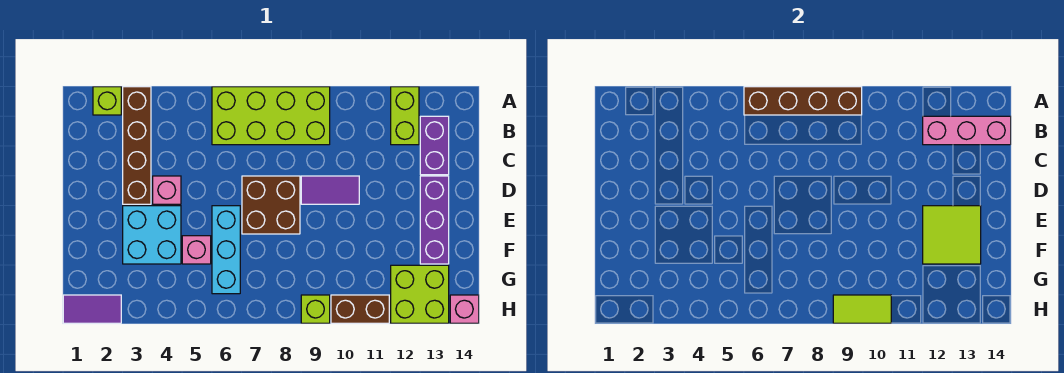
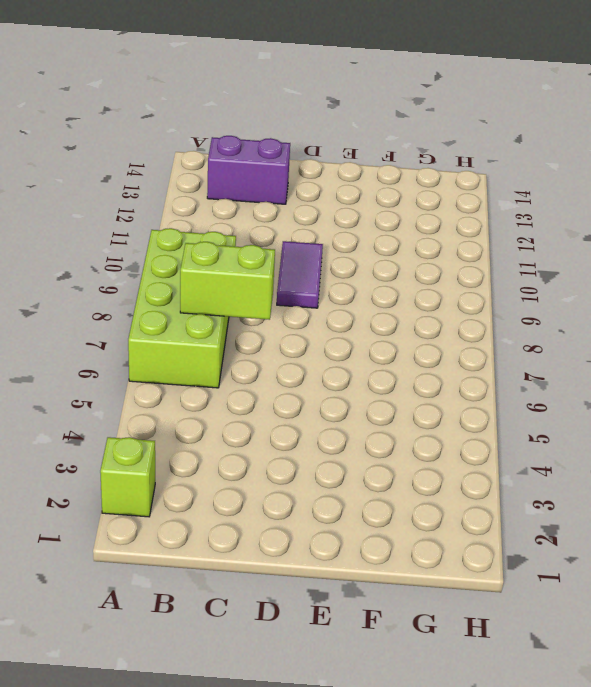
lime 1x2 brick [180,242,275,320] -> lime 1x2 brick moved to [391,87,419,145]
none -> brown 1x4 brick [123,87,151,204]
none -> pink 1x1 brick [153,176,181,204]
none -> brown 2x2 brick [242,176,300,234]

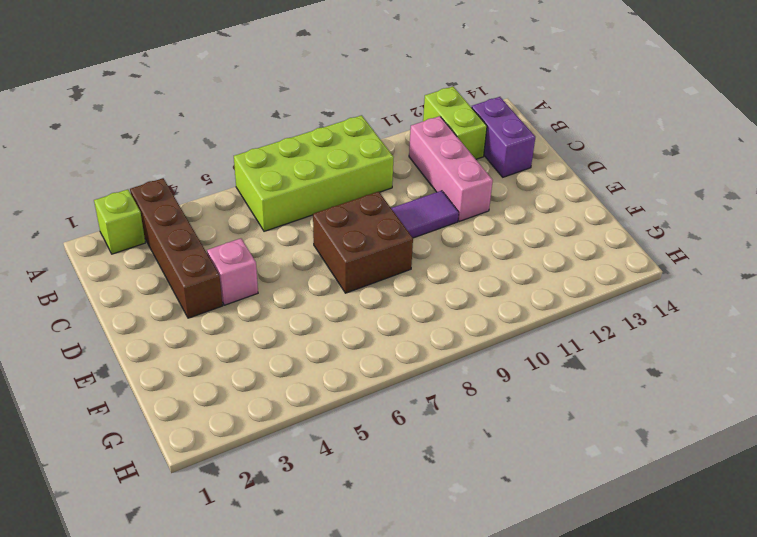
pink 1x3 brick [409,116,493,221] -> pink 1x3 brick turned to [923,116,1011,145]
none -> purple 1x3 brick [420,176,449,264]
none -> cyan 2x2 brick [123,206,181,264]
none -> cyan 1x3 brick [212,206,240,294]

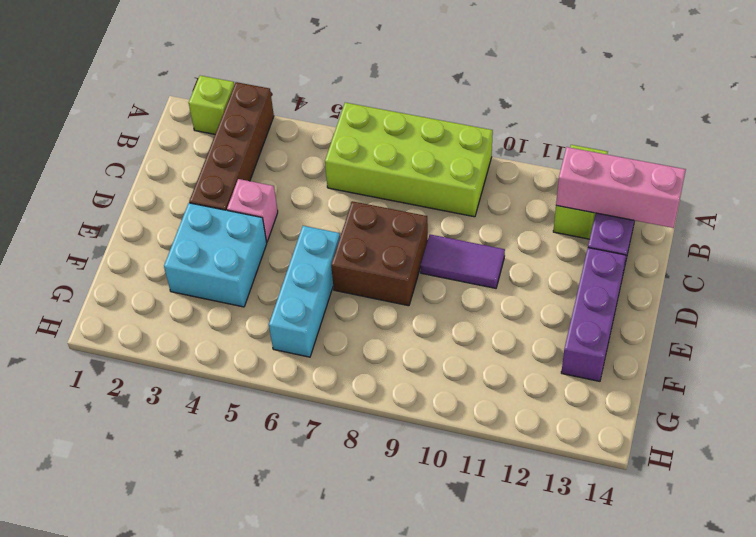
none -> pink 1x1 brick [182,236,211,264]
none -> lime 2x2 brick [391,265,449,323]
none -> purple 1x2 tile [63,295,121,323]

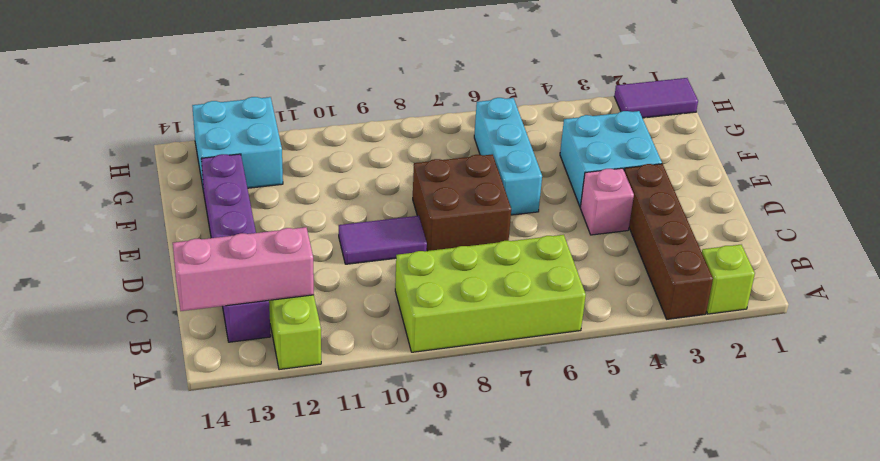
cyan 2x2 brick [192,97,283,192] -> lime 2x2 brick [391,265,449,323]
none -> pink 1x1 brick [182,236,211,264]
none -> lime 1x1 brick [301,295,330,323]
none -> brown 1x2 brick [331,295,389,323]

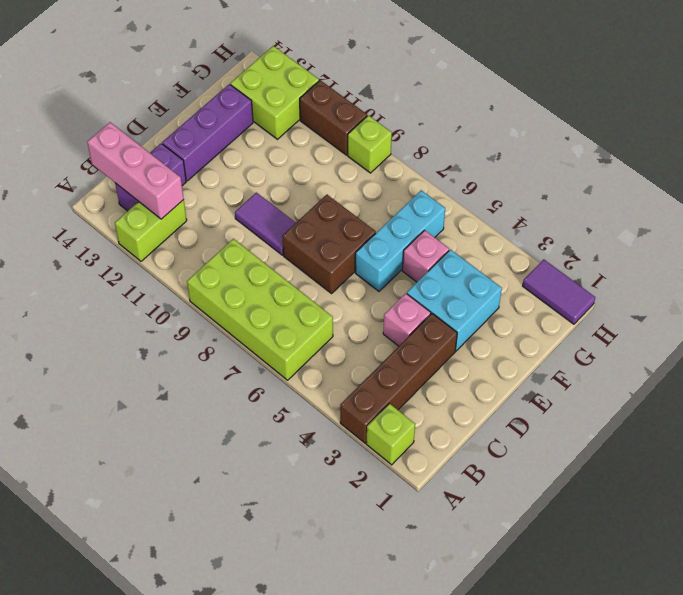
none -> pink 1x1 brick [450,295,479,323]
none -> brown 1x4 brick [744,87,862,115]
none -> lime 2x2 tile [923,206,981,264]

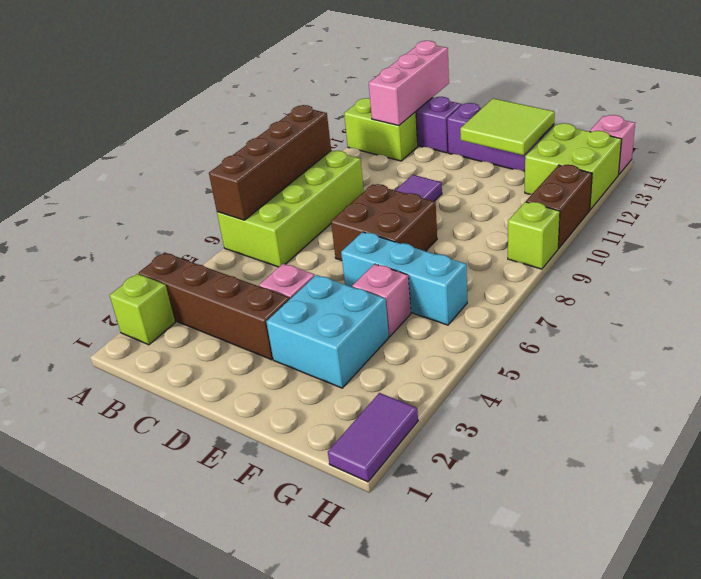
none -> lime 1x2 tile [833,295,891,323]

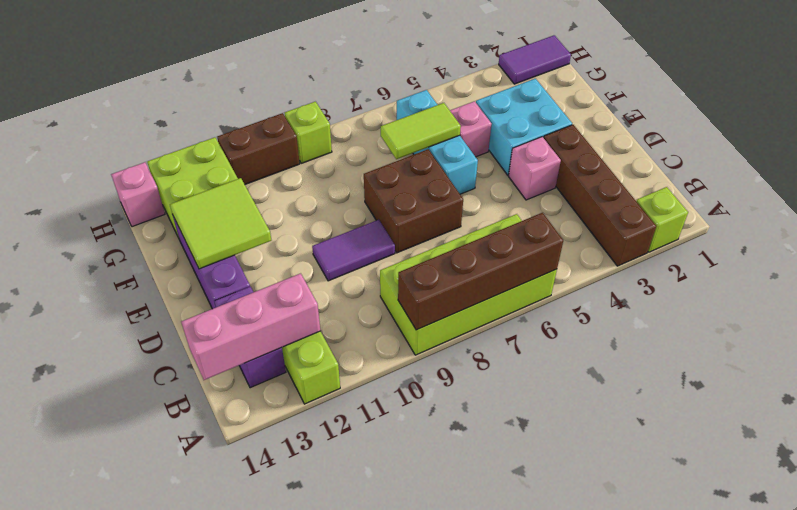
lime 1x2 tile [381,103,461,159] -> lime 1x2 tile moved to [833,295,891,323]

